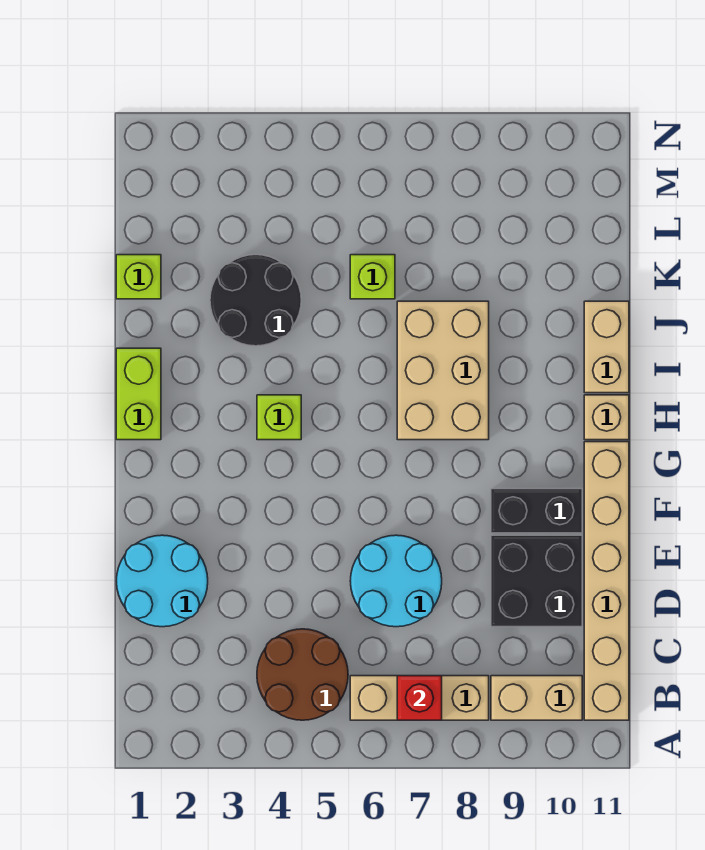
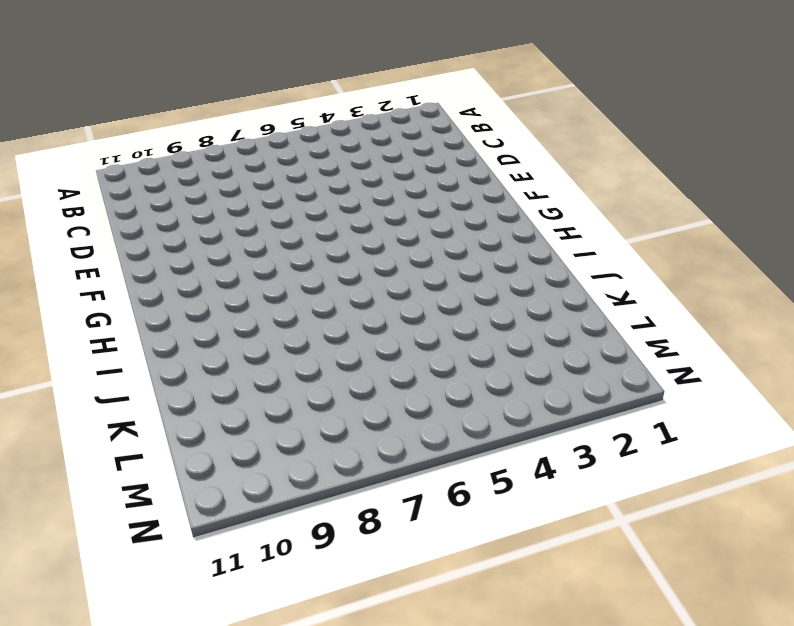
none -> brown 2x2 round brick [257,629,348,720]
none -> tan 1x3 brick [350,676,489,720]
none -> tan 1x2 brick [491,676,582,720]

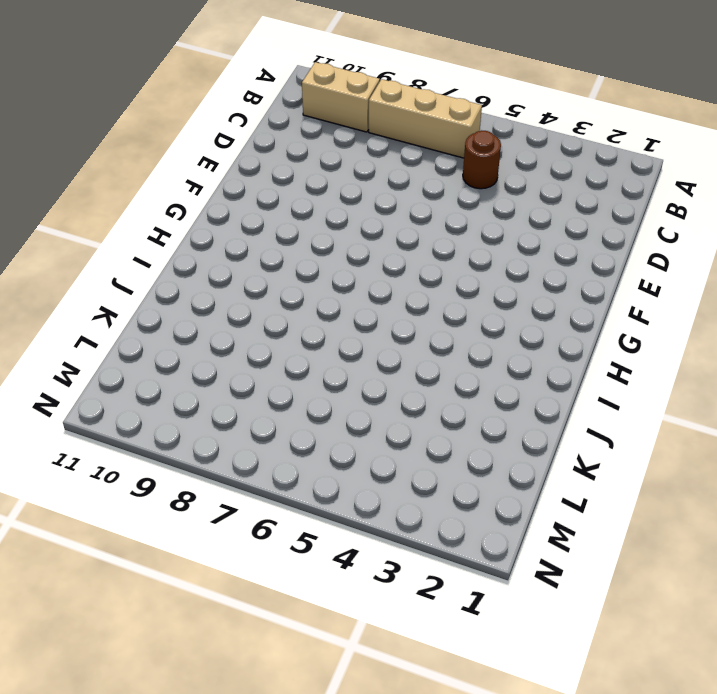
brown 1x1 round brick [463,131,501,189] -> brown 2x2 round brick [257,629,348,720]
none -> tan 1x6 brick [584,442,629,720]
none -> cyan 2x2 round brick [116,535,208,627]
none -> cyan 2x2 round brick [350,535,442,627]

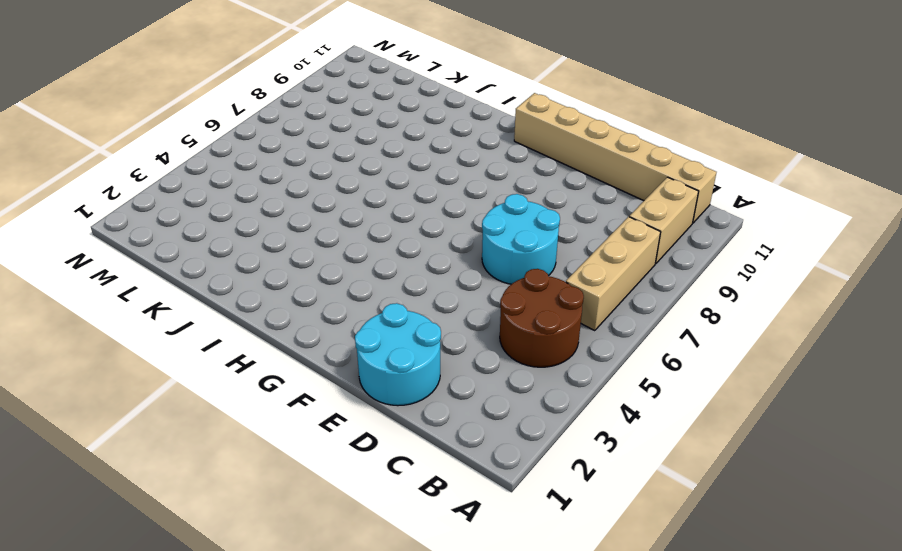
none -> black 2x2 brick [491,535,582,627]
none -> black 1x2 brick [491,489,582,533]
none -> lime 1x2 brick [116,348,161,440]

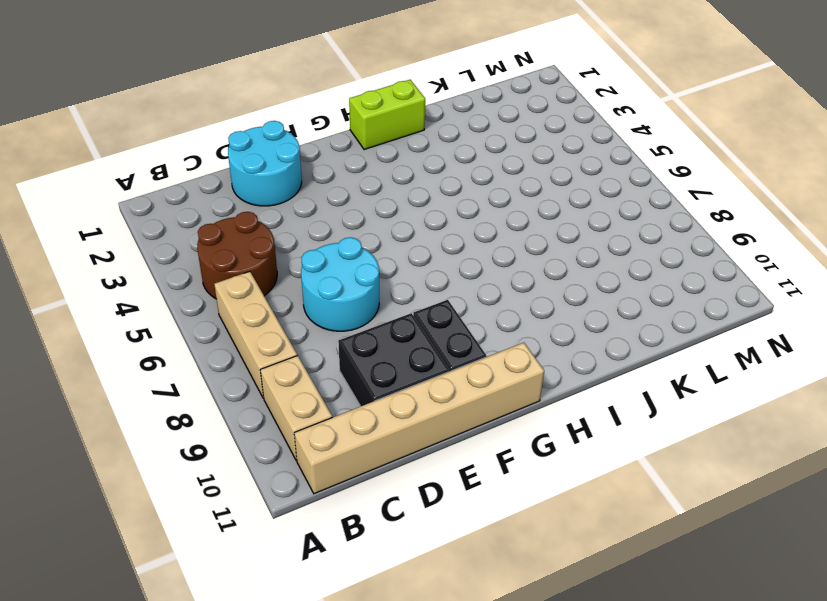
none -> lime 1x1 brick [257,395,301,440]
none -> tan 2x3 brick [397,301,489,440]
none -> tan 1x1 brick [584,395,629,440]

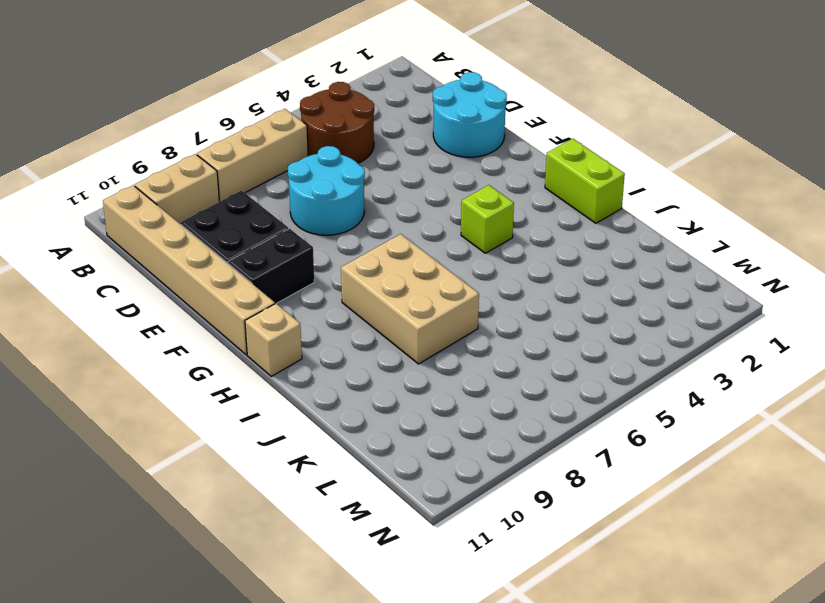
none -> tan 1x2 brick [584,301,629,393]
none -> black 2x2 round brick [210,255,301,346]
none -> lime 1x1 brick [116,255,161,299]

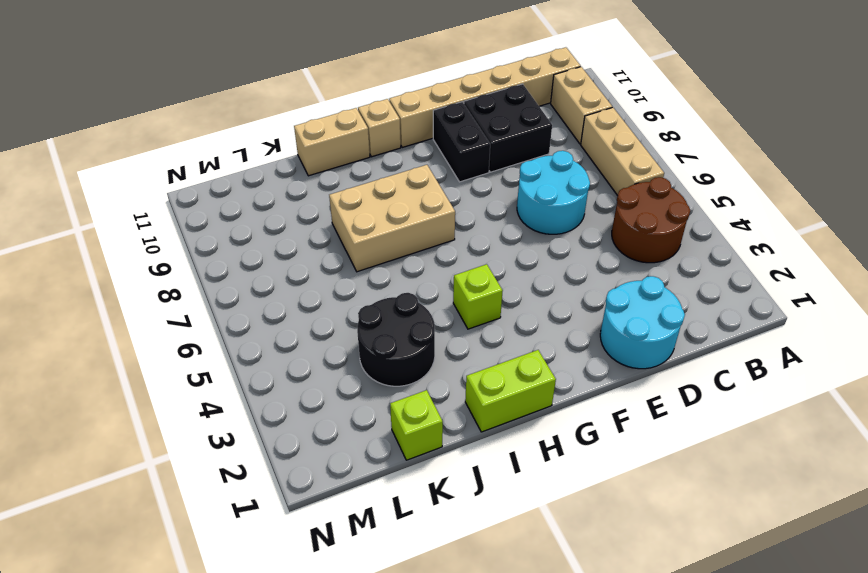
none -> lime 1x1 brick [350,255,395,299]
none -> red 1x1 brick [397,676,442,720]

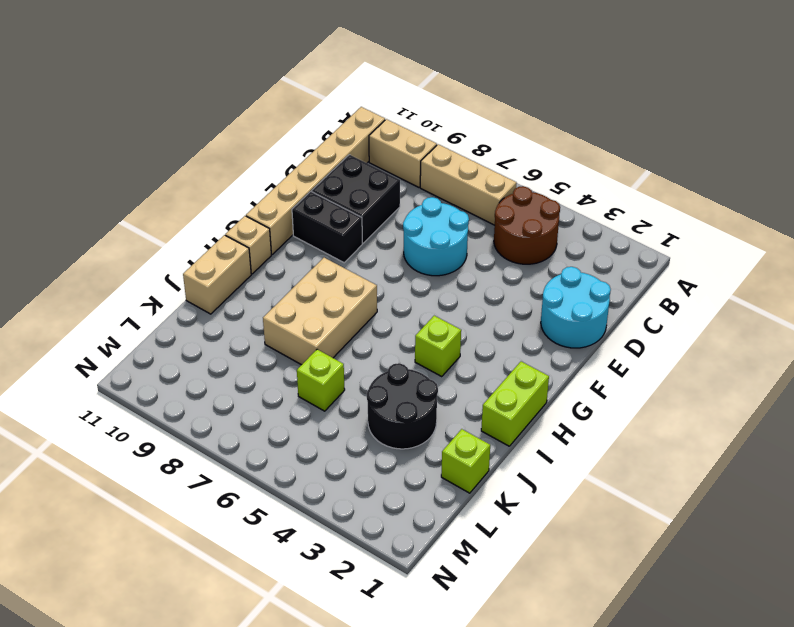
none -> red 1x1 brick [397,676,442,720]

